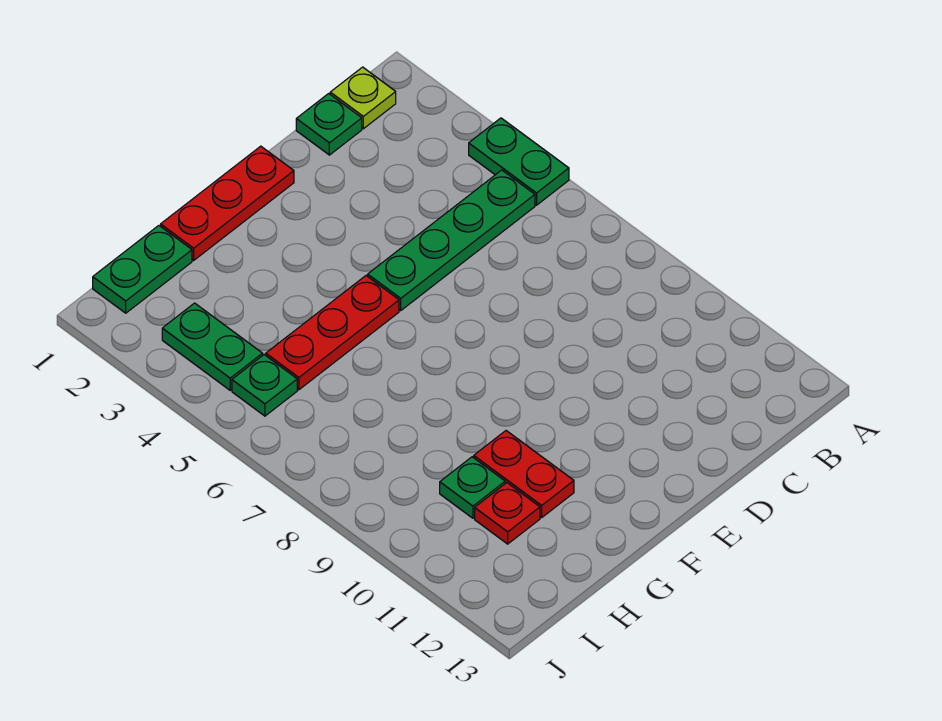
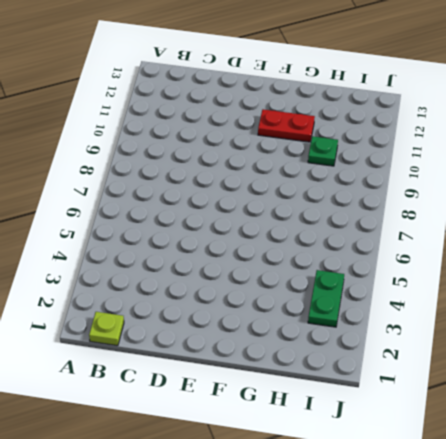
red 1x2 plate [258,109,315,142] -> red 1x2 plate turned to [474,431,574,518]
none -> green 1x2 plate [469,118,569,205]
none -> green 1x4 plate [368,170,535,310]
none -> green 1x1 plate [296,94,362,155]

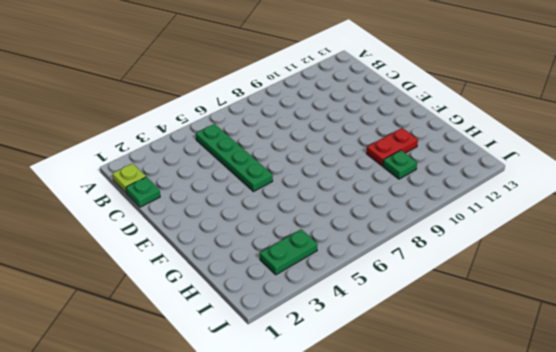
none -> green 1x2 plate [469,118,569,205]
none -> red 1x3 plate [161,146,294,260]
none -> red 1x3 plate [266,276,399,390]

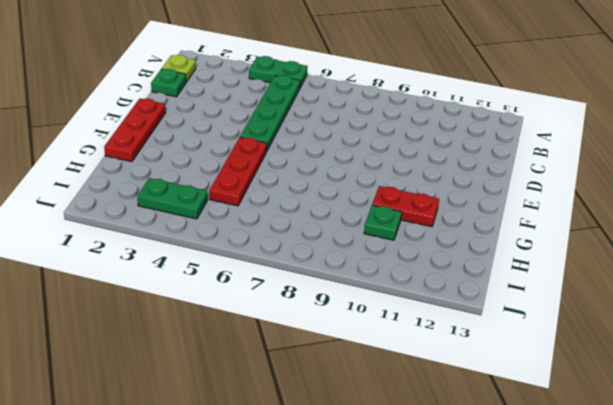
none -> green 1x2 plate [93,226,192,313]
none -> red 1x1 plate [475,483,540,544]
none -> green 1x1 plate [232,355,297,416]

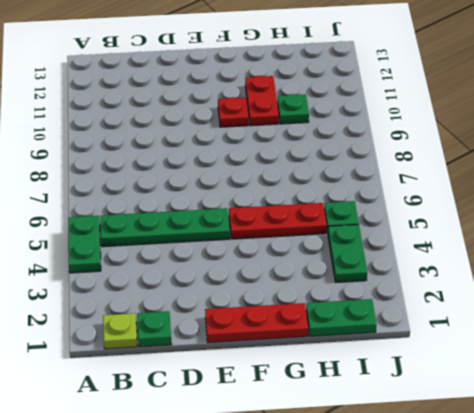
red 1x1 plate [218,97,249,127] -> red 1x1 plate moved to [475,483,540,544]

